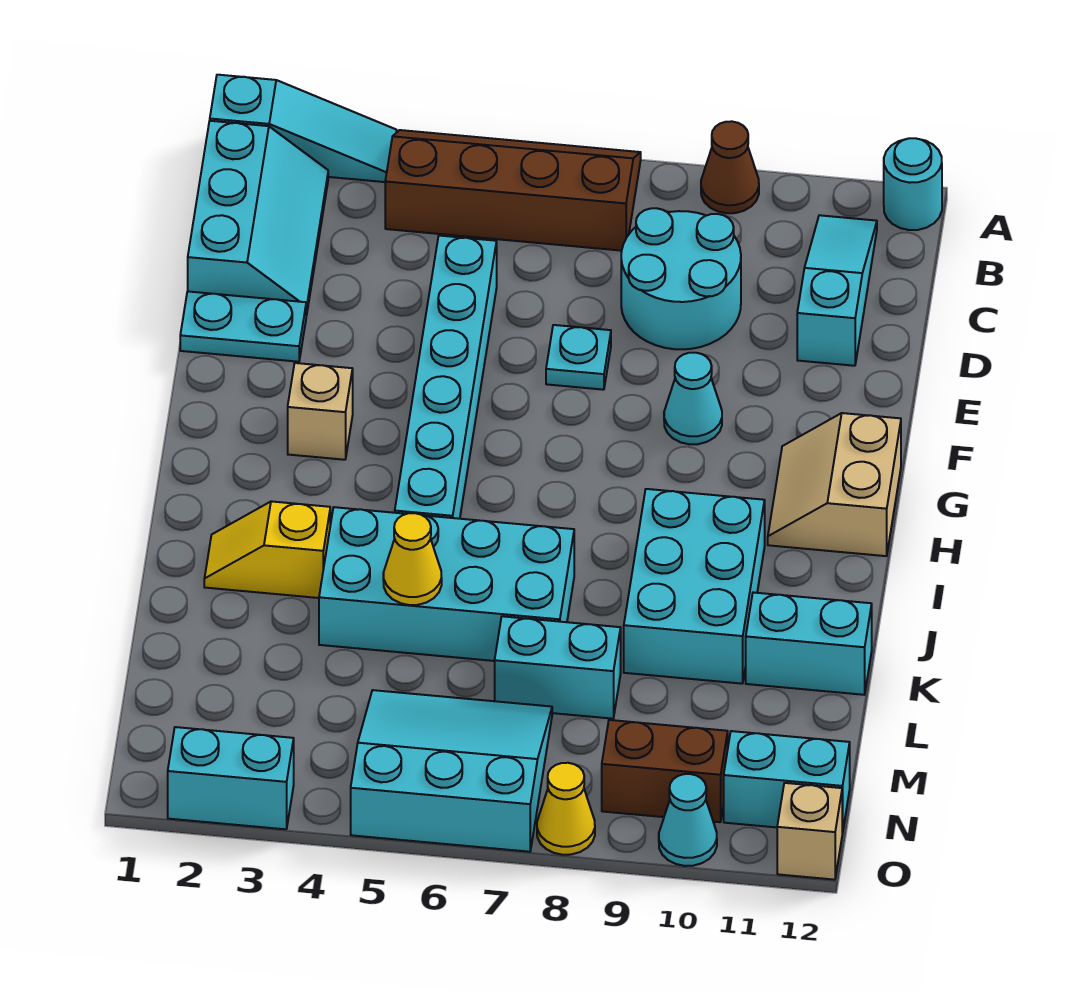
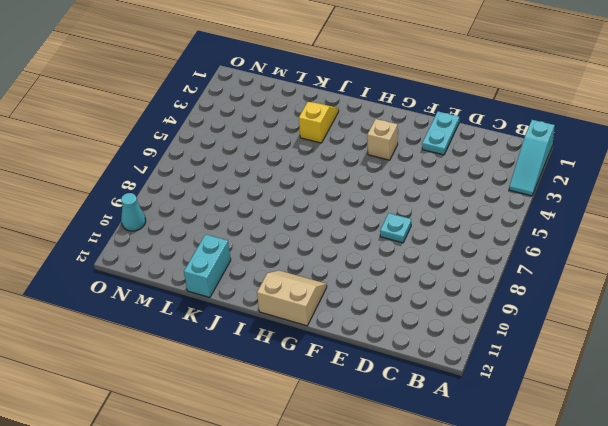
none -> brown 2x4 slope [385,130,641,251]
none -> brown 1x1 cone [701,121,759,213]
none -> cyan 1x1 round brick [884,138,942,230]

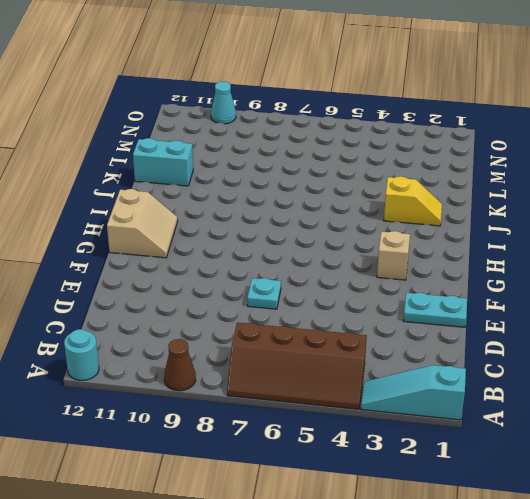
none -> cyan 2x3 slope [188,121,328,315]
none -> cyan 1x3 slope [797,215,877,366]
none -> cyan 2x2 round brick [621,208,741,349]

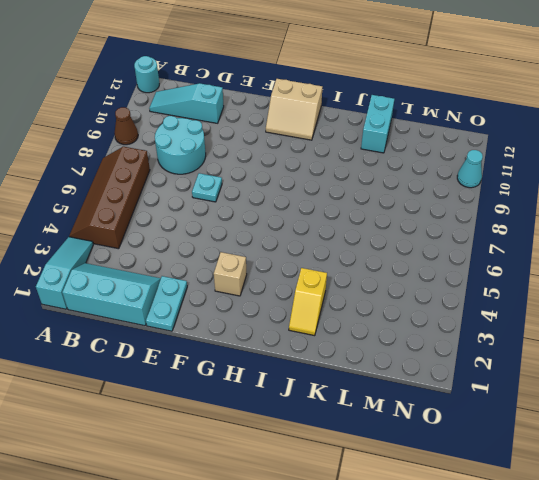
none -> cyan 1x6 brick [395,236,497,519]
none -> cyan 1x1 cone [664,353,722,444]
none -> cyan 2x3 brick [624,489,765,684]

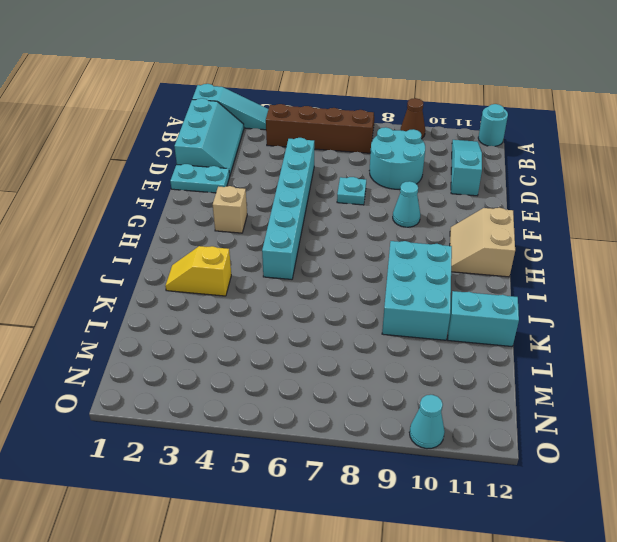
none -> cyan 2x4 brick [319,507,574,661]
none -> cyan 1x2 brick [495,616,621,719]
none -> cyan 3x3 slope [351,690,552,852]

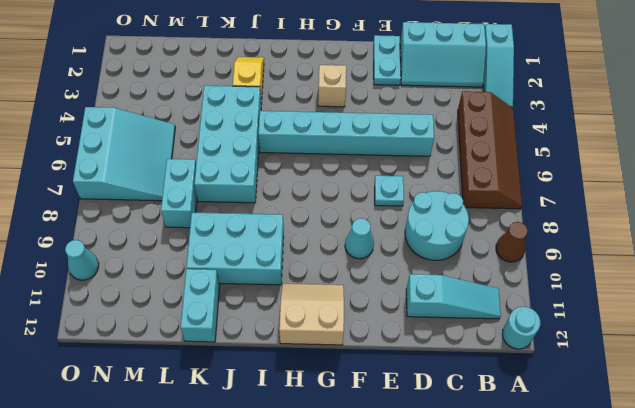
none -> brown 1x2 brick [602,720,728,822]
none -> cyan 1x2 brick [724,731,850,833]
none -> cyan 1x2 brick [168,727,294,829]

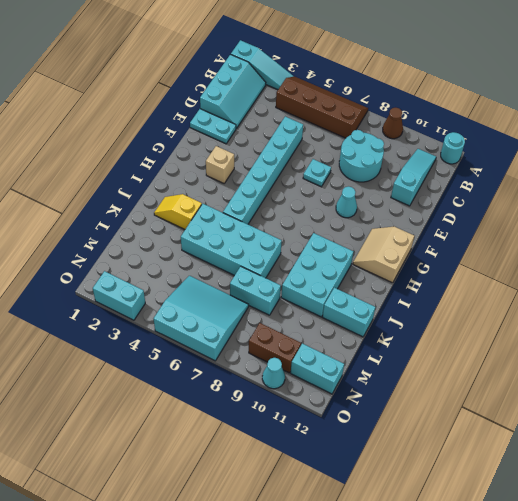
none -> yellow 1x1 cone [537,763,595,855]
none -> tan 1x1 brick [777,783,842,880]
none -> yellow 1x1 cone [383,513,442,605]

